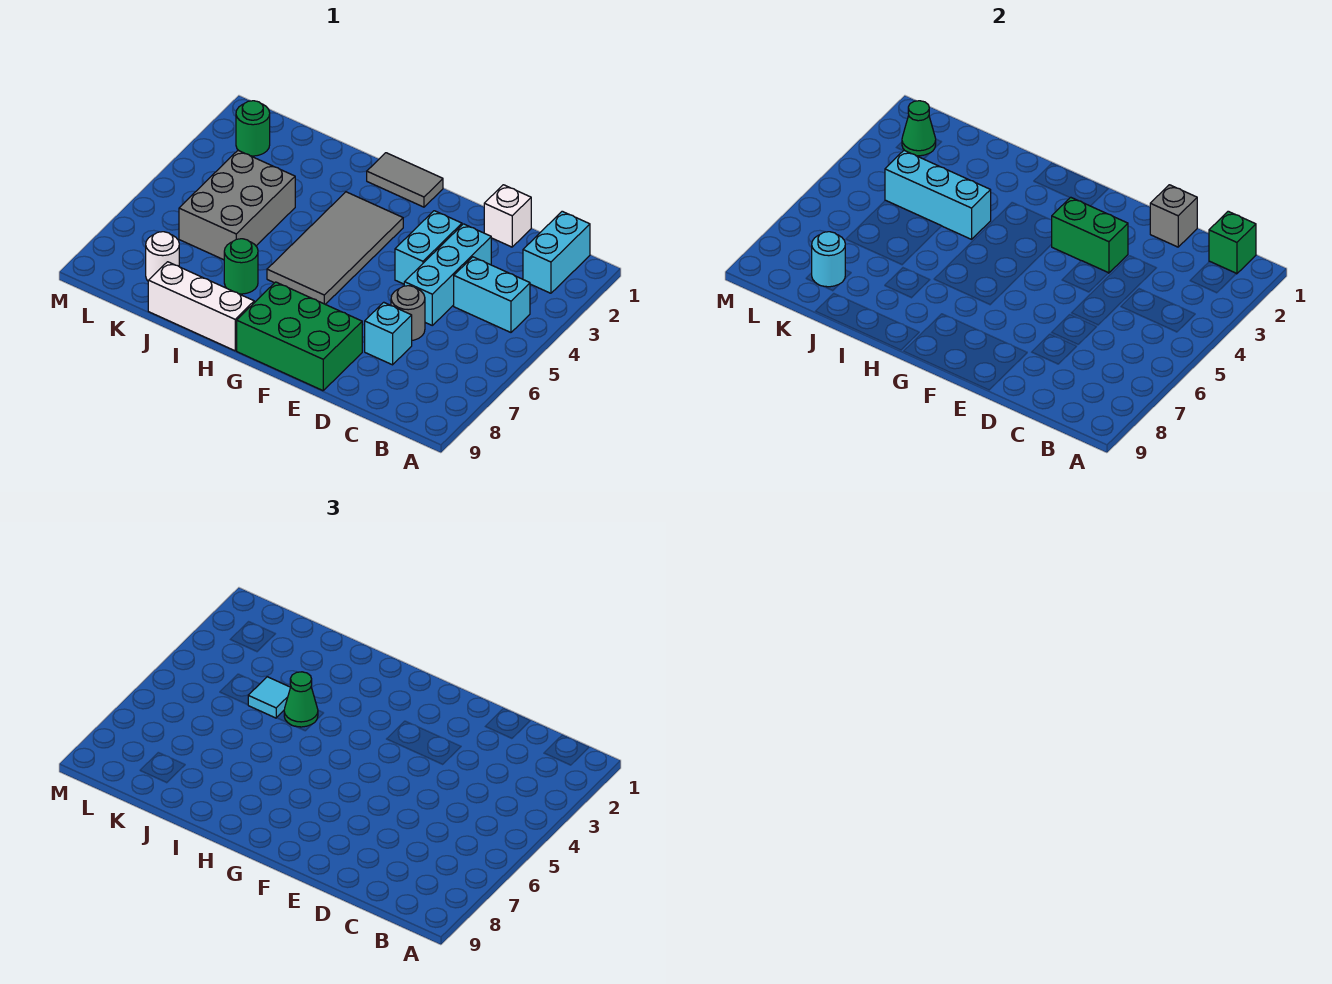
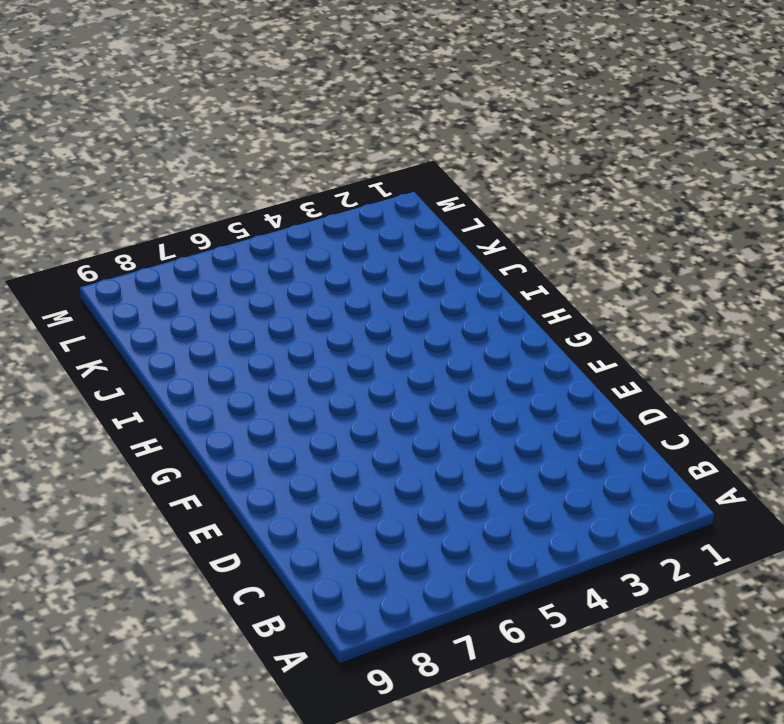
none -> cyan 1x2 brick [523,211,590,293]
none -> cyan 1x2 brick [454,257,530,332]
none -> white 1x1 brick [484,185,531,247]

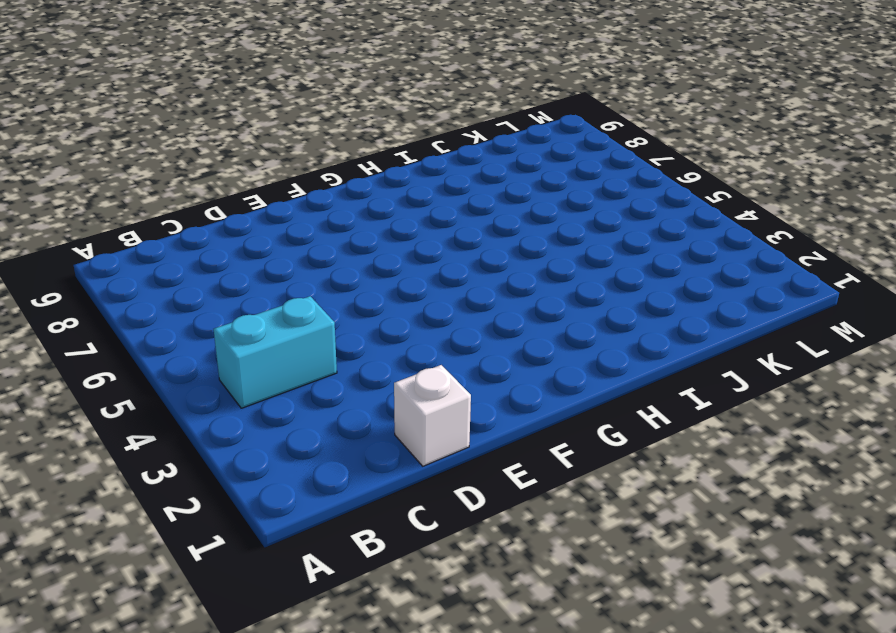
none -> cyan 1x2 brick [523,211,590,293]
none -> cyan 1x3 brick [404,224,491,325]
none -> grey 1x1 round brick [391,286,425,340]

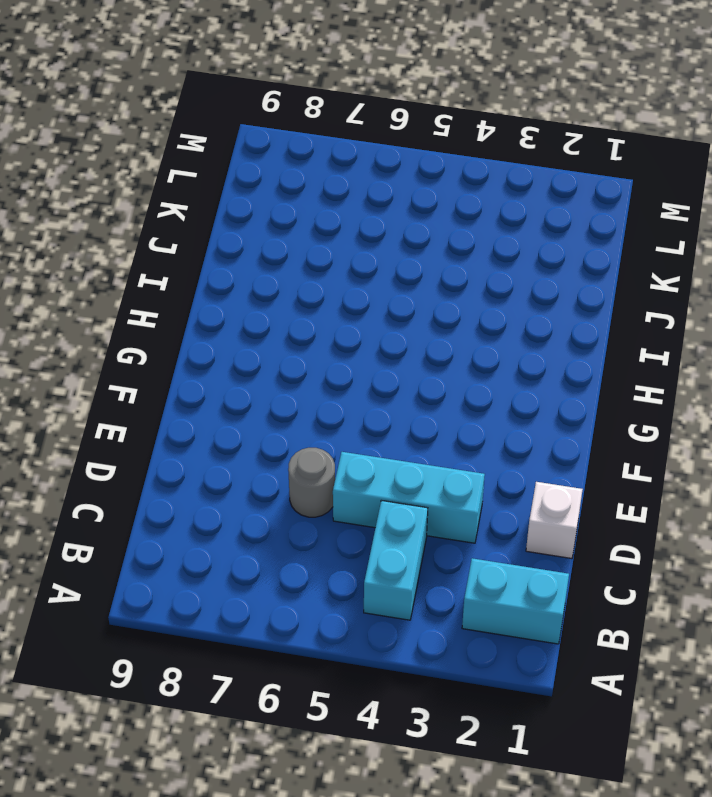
none -> cyan 1x1 brick [365,302,412,365]
none -> cyan 1x2 brick [395,211,462,284]
none -> green 2x3 brick [237,282,362,391]

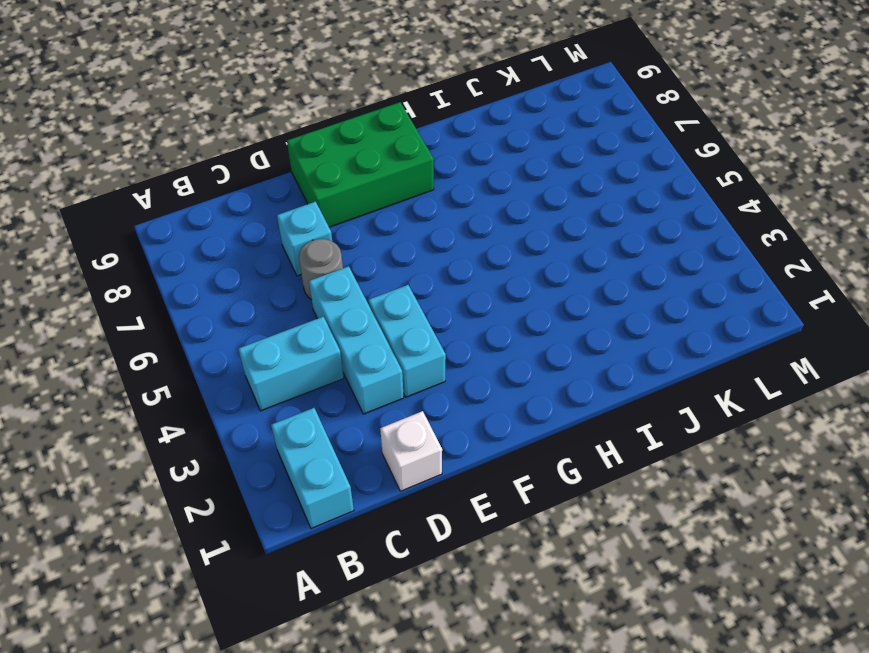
none -> grey 1x2 tile [367,153,443,207]
none -> grey 2x4 tile [267,192,403,304]
none -> white 1x3 brick [148,262,254,351]

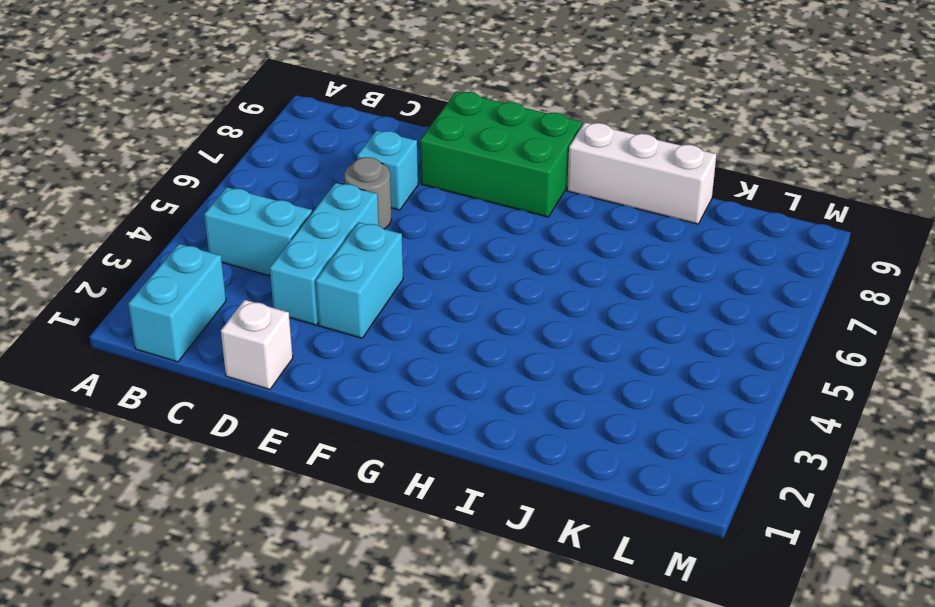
none -> grey 1x2 tile [367,153,443,207]
none -> grey 2x4 tile [267,192,403,304]
none -> green 1x1 round brick [224,239,258,294]

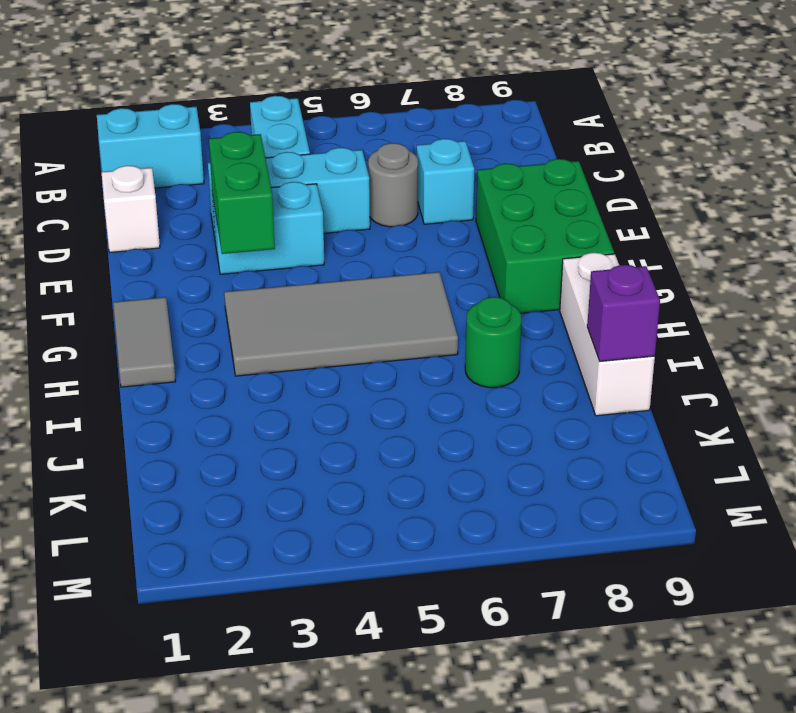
purple 1x1 brick [587,265,660,361] -> none
none -> grey 2x3 brick [179,150,295,260]
none -> white 1x1 round brick [146,232,179,281]
none -> green 1x1 round brick [236,101,270,156]

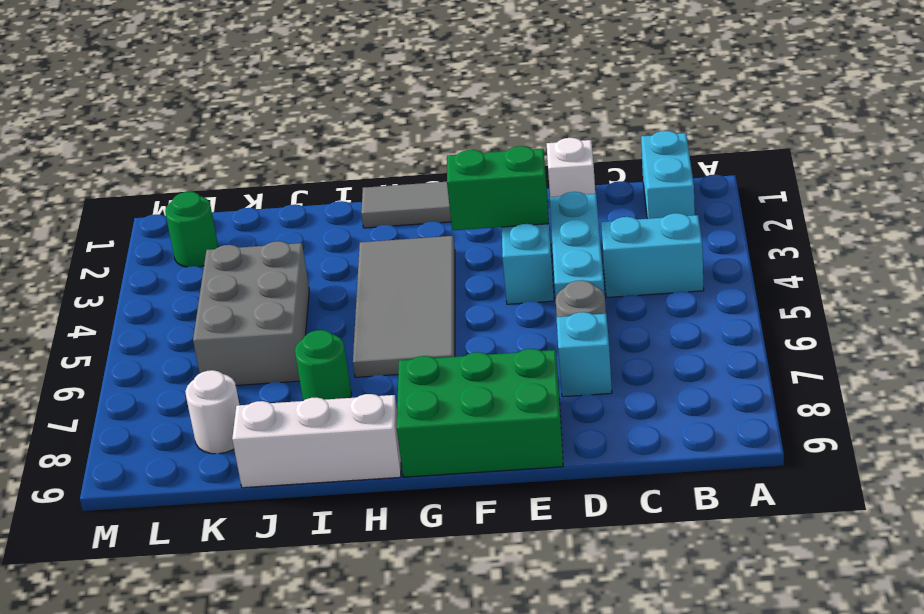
none -> green 1x1 brick [1209,211,1256,274]
none -> grey 1x1 brick [1150,185,1197,247]
none -> cyan 1x3 brick [885,150,991,239]

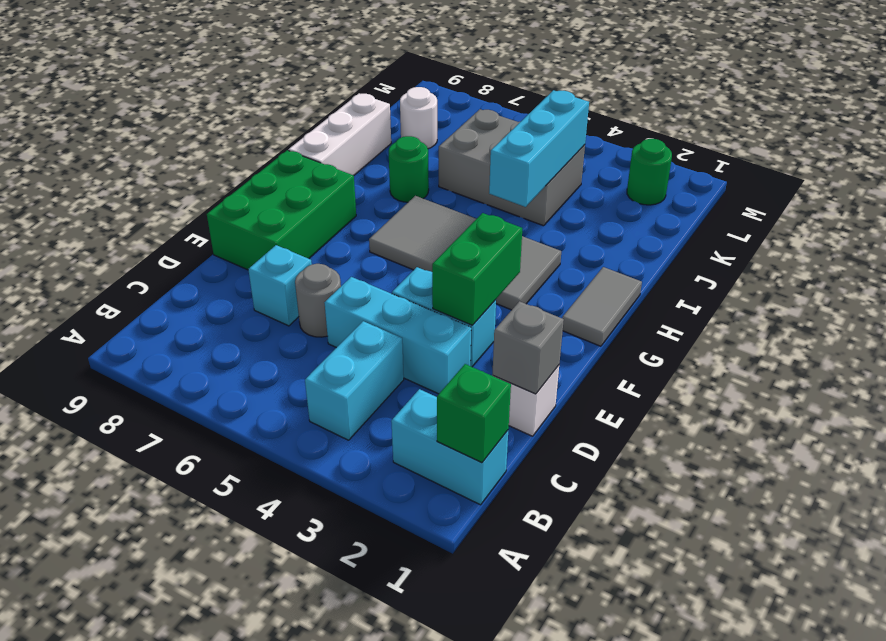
none -> cyan 1x1 round brick [812,232,845,287]
none -> green 1x1 cone [902,101,936,156]
none -> green 1x1 cone [284,672,318,727]

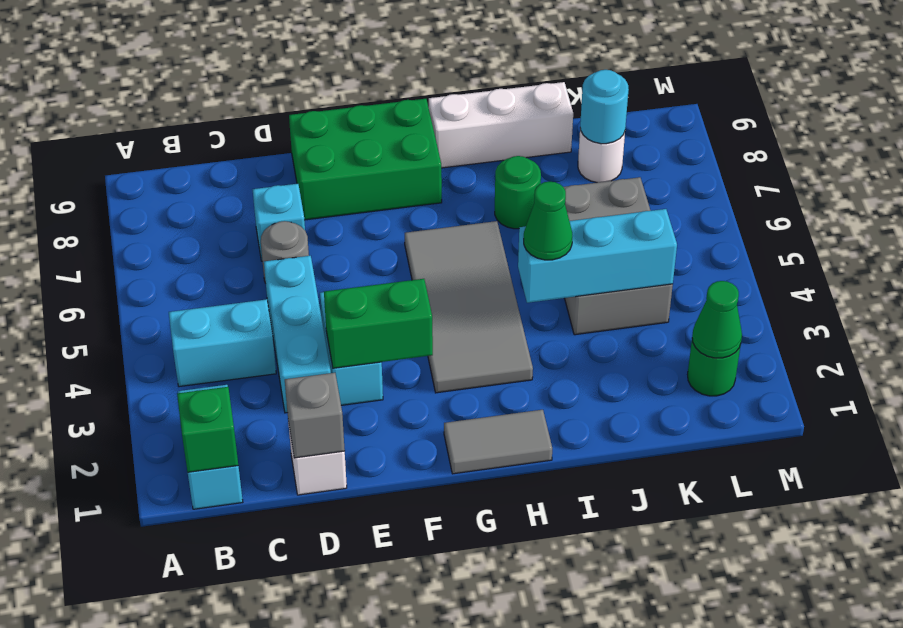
none -> cyan 1x1 tile [248,677,291,718]

